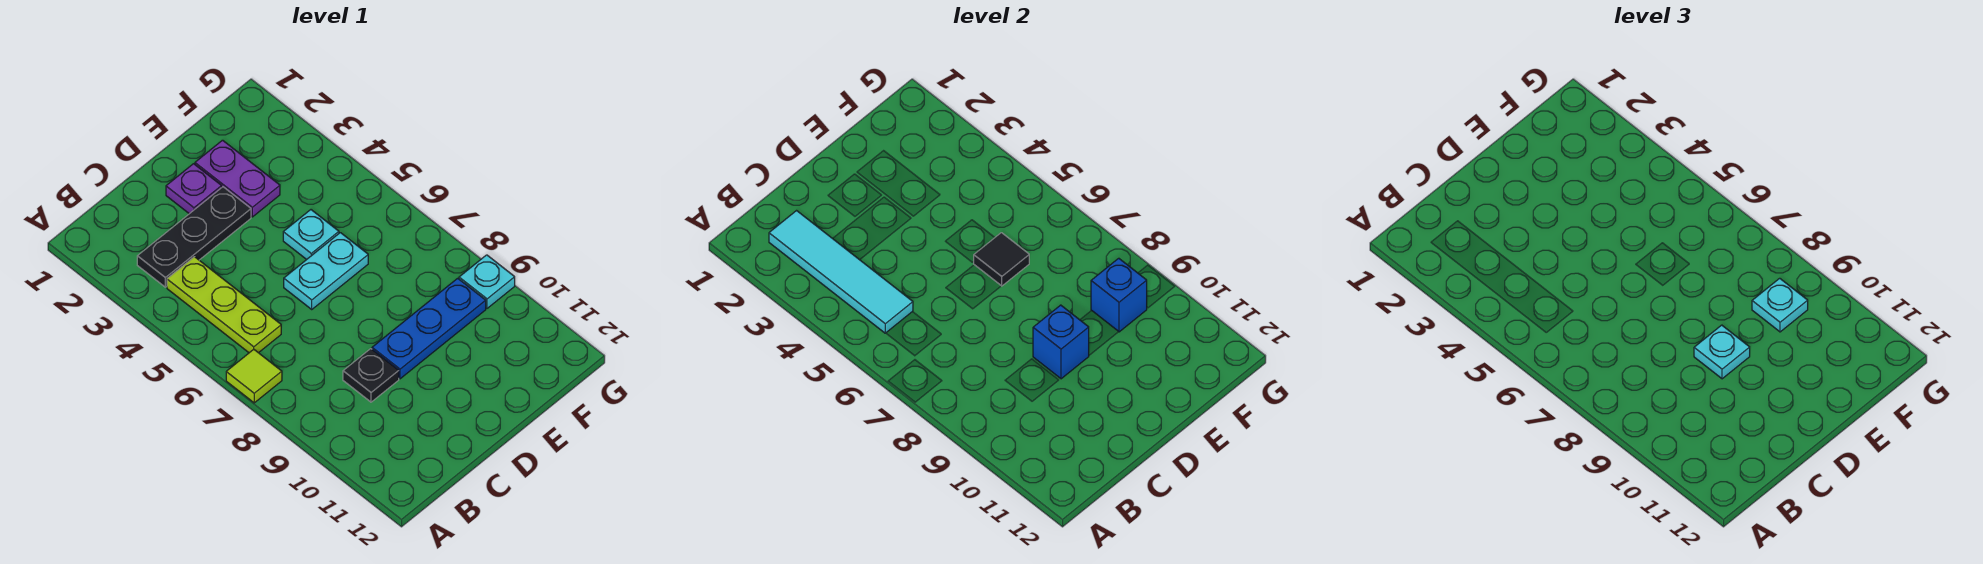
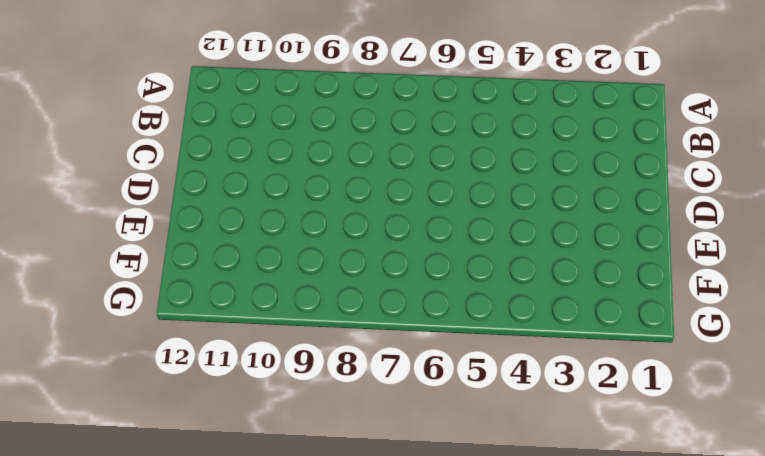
none -> lime 1x1 tile [226,349,282,403]
none -> black 1x3 plate [137,187,251,287]
none -> lime 1x3 plate [167,257,281,353]

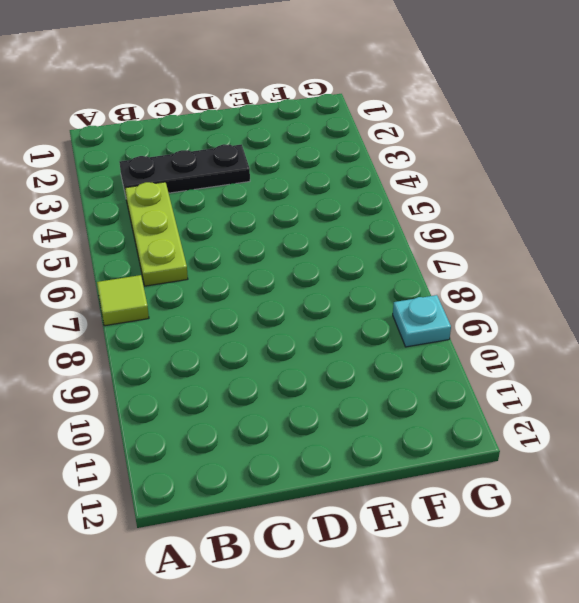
none -> black 1x1 plate [343,349,399,402]
none -> purple 1x1 plate [166,164,222,214]
none -> cyan 1x2 plate [284,233,368,309]

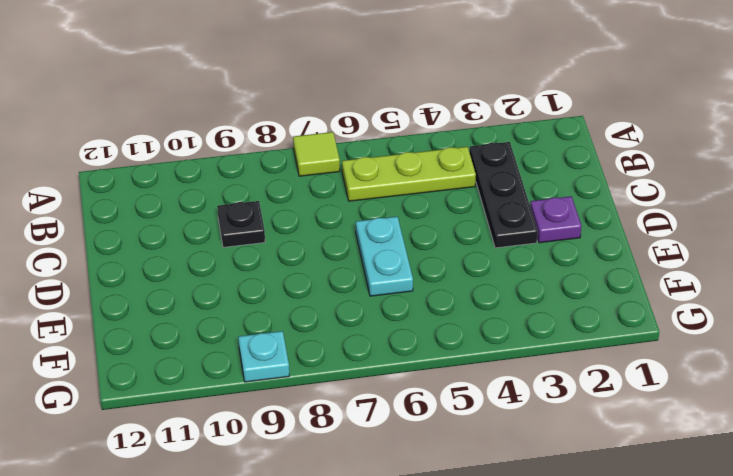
none -> blue 1x3 plate [372,278,486,379]
none -> purple 1x2 plate [195,140,280,217]
none -> cyan 1x1 plate [283,210,339,260]

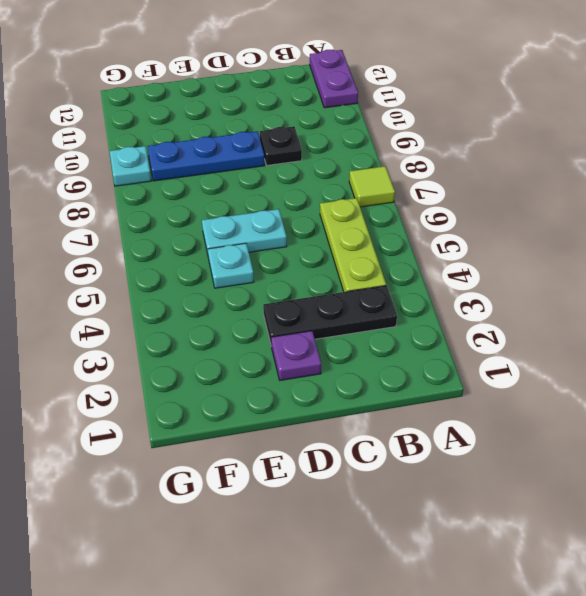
purple 1x2 plate [310,50,358,108] -> purple 1x2 plate moved to [195,140,280,217]
none -> cyan 1x4 tile [769,211,913,333]
none -> blue 1x1 brick [1033,305,1089,379]
none -> black 1x1 tile [973,233,1029,286]

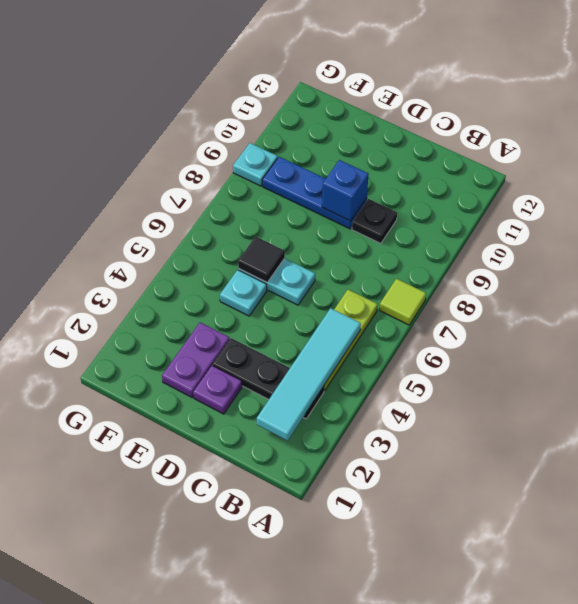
none -> blue 1x1 brick [1091,258,1147,332]
none -> cyan 1x1 plate [1694,325,1750,379]
none -> cyan 1x1 plate [1752,278,1808,332]

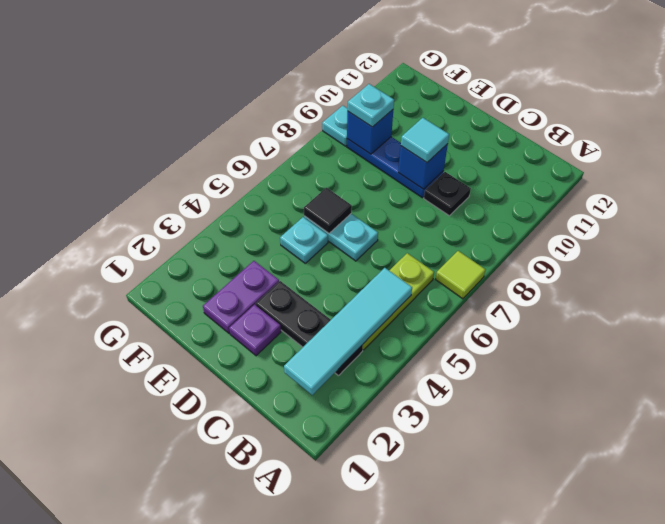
cyan 1x1 tile [401,118,449,162] -> cyan 1x1 plate [1694,325,1750,379]

